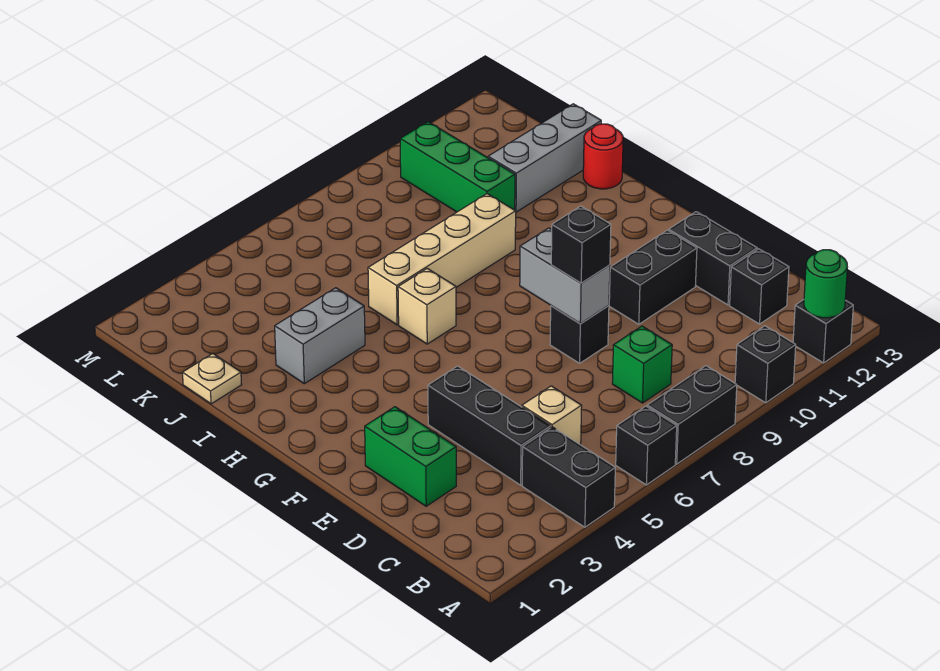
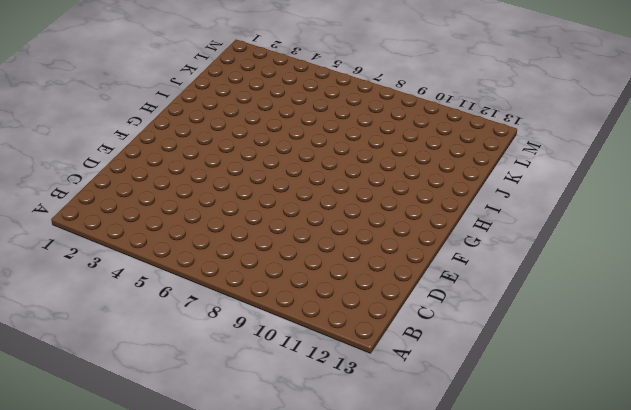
none -> black 1x2 brick [522,427,615,527]
none -> black 1x1 brick [616,406,677,485]
none -> black 1x2 brick [647,366,737,464]

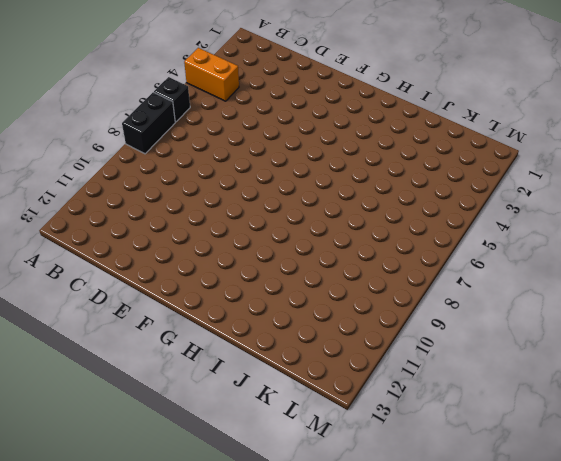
orange 1x2 brick [184,48,239,101] -> black 1x2 brick [522,427,615,527]
none -> black 1x1 brick [735,326,796,403]
none -> black 1x1 brick [793,300,853,363]
none -> black 1x3 brick [428,366,551,485]

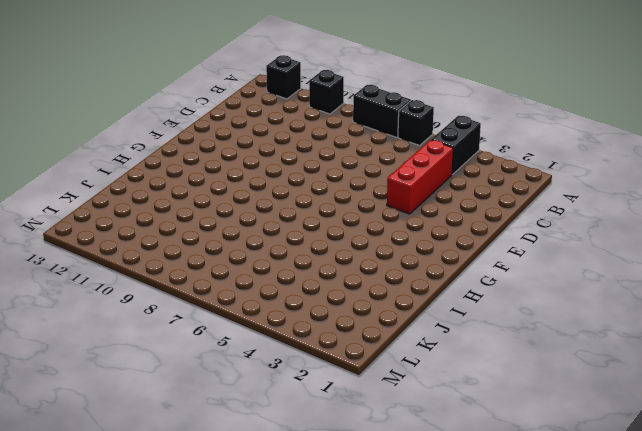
red 1x3 brick [387,140,453,214] -> black 1x3 brick [428,366,551,485]
none -> tan 1x1 brick [522,386,582,445]
none -> green 1x1 brick [612,326,672,403]
none -> black 1x1 brick [730,249,789,324]

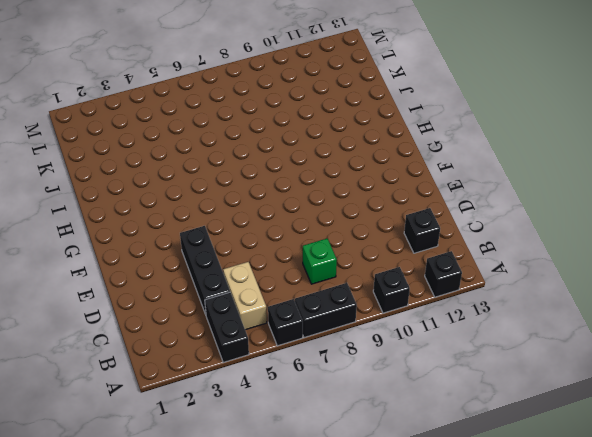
tan 1x2 brick [223,262,267,330] -> tan 1x1 brick [522,386,582,445]
none -> green 1x2 brick [365,407,456,506]
none -> black 1x2 brick [669,212,757,305]
none -> black 1x1 brick [550,306,609,363]

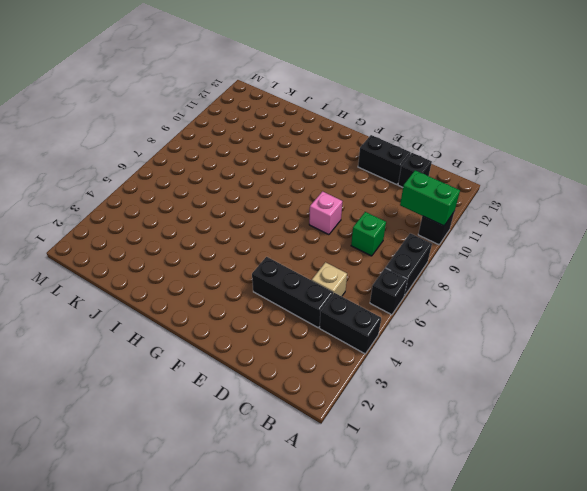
green 1x2 brick [400,170,460,226] -> green 1x2 brick moved to [365,407,456,506]
pink 1x1 brick [309,191,342,235] -> black 1x1 brick [550,306,609,363]
none -> black 1x1 brick [793,300,853,363]
none -> black 1x2 brick [609,230,697,324]
none -> tan 1x1 brick [398,268,456,344]

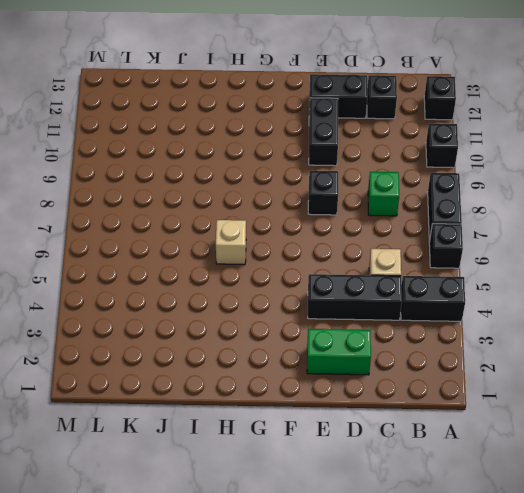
none -> grey 1x2 brick [275,288,365,384]
none -> tan 1x4 brick [368,194,516,325]
none -> red 1x1 round brick [583,124,623,189]

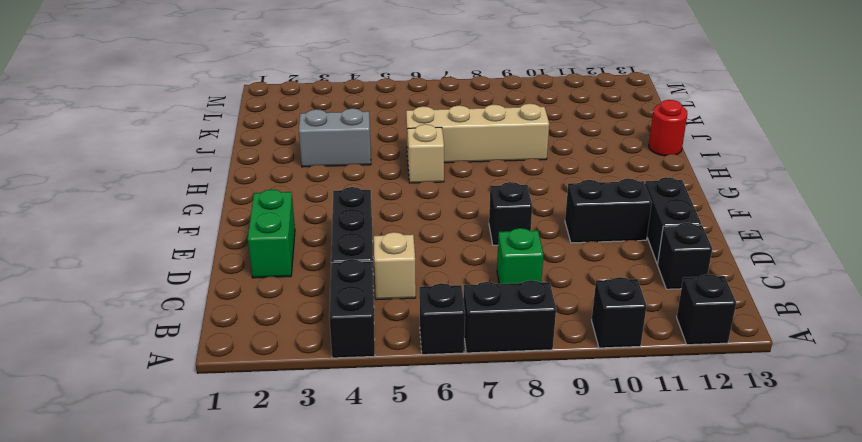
none -> tan 1x1 plate [182,354,242,404]
none -> green 1x3 brick [400,122,515,212]
none -> grey 1x3 brick [488,104,601,212]

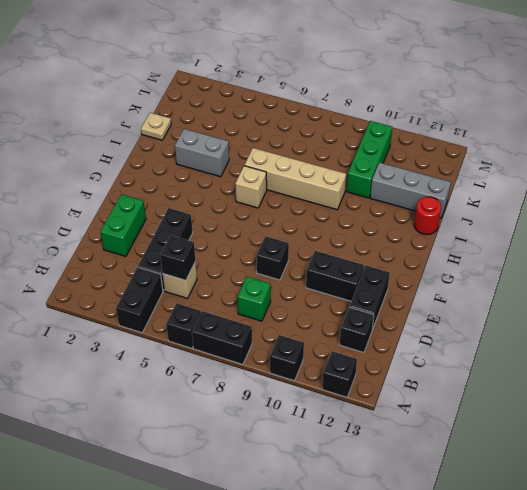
black 1x1 brick [160,235,196,280] -> black 1x1 brick moved to [551,206,611,283]
none -> green 1x1 round brick [804,250,847,318]
none -> grey 1x2 brick [520,228,610,323]

